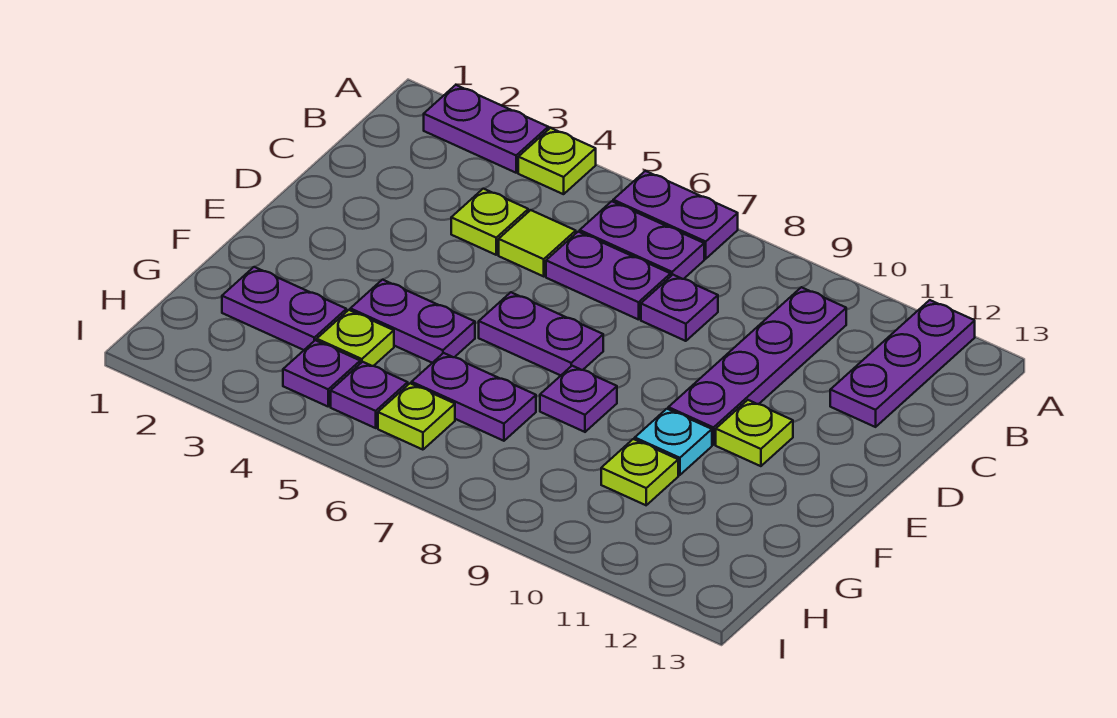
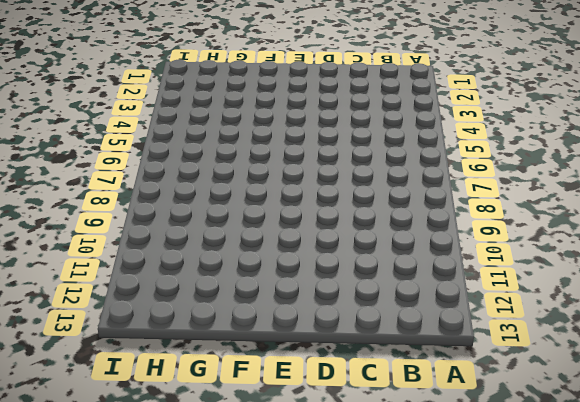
none -> purple 1x2 plate [424,85,548,173]
none -> lime 1x1 plate [518,128,596,194]
none -> purple 1x2 plate [613,171,738,259]

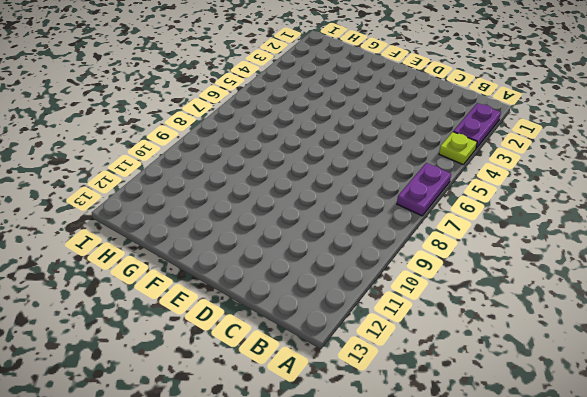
none -> purple 1x3 plate [830,300,975,427]
none -> purple 1x2 plate [580,201,704,279]
none -> purple 1x4 plate [668,287,846,445]

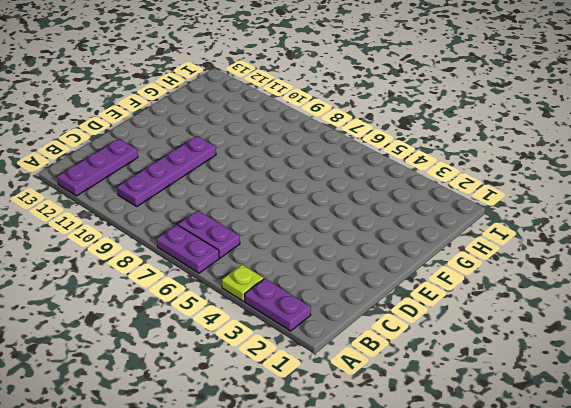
none -> lime 1x1 plate [451,189,528,255]
none -> lime 1x1 tile [499,210,576,276]
none -> purple 1x2 plate [546,232,671,320]

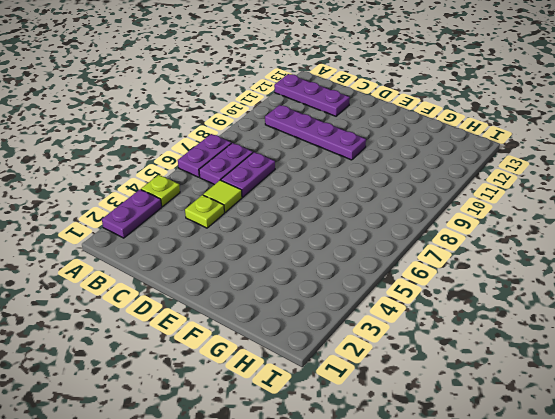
none -> purple 1x1 plate [641,275,718,341]
none -> purple 1x2 plate [479,292,603,375]
none -> lime 1x1 plate [716,400,793,466]

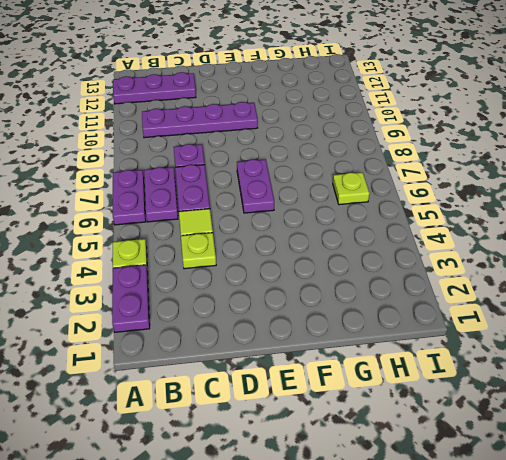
none -> lime 1x1 plate [716,400,793,466]
none -> purple 1x2 plate [350,280,475,363]
none -> purple 1x1 plate [540,366,617,432]

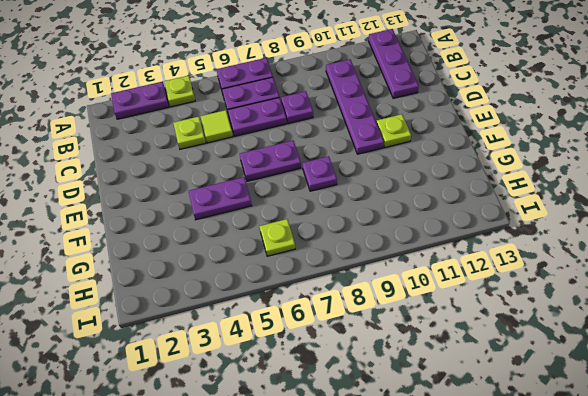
none -> cyan 1x1 plate [635,409,712,475]
none -> purple 1x2 plate [222,267,346,350]
none -> lime 1x1 plate [317,310,394,366]

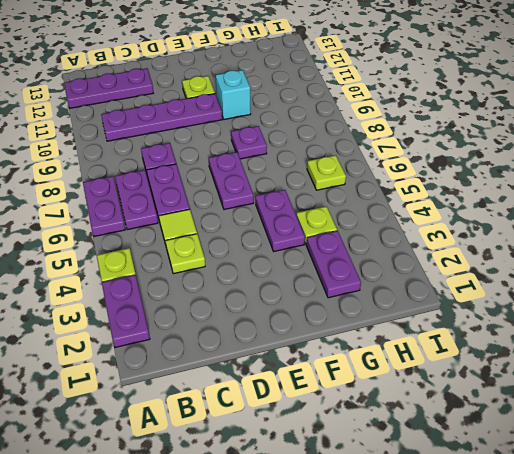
cyan 1x1 brick [216,70,251,119] -> cyan 1x1 plate [635,409,712,475]
none -> purple 1x2 plate [412,353,536,441]
none -> lime 1x1 plate [601,439,678,505]
none -> purple 1x1 plate [283,340,360,406]

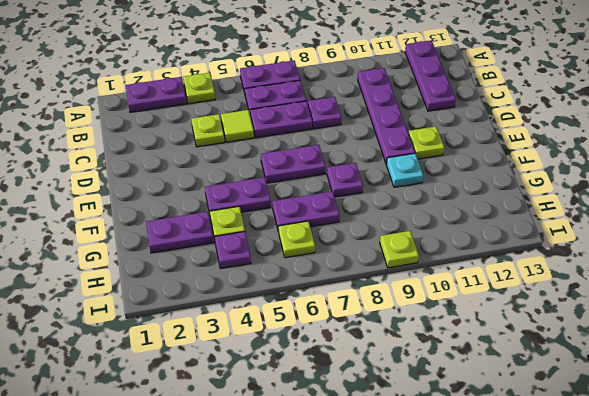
lime 1x1 plate [380,231,419,268] -> lime 1x1 plate moved to [601,439,678,505]
none -> purple 1x1 plate [331,362,408,428]

